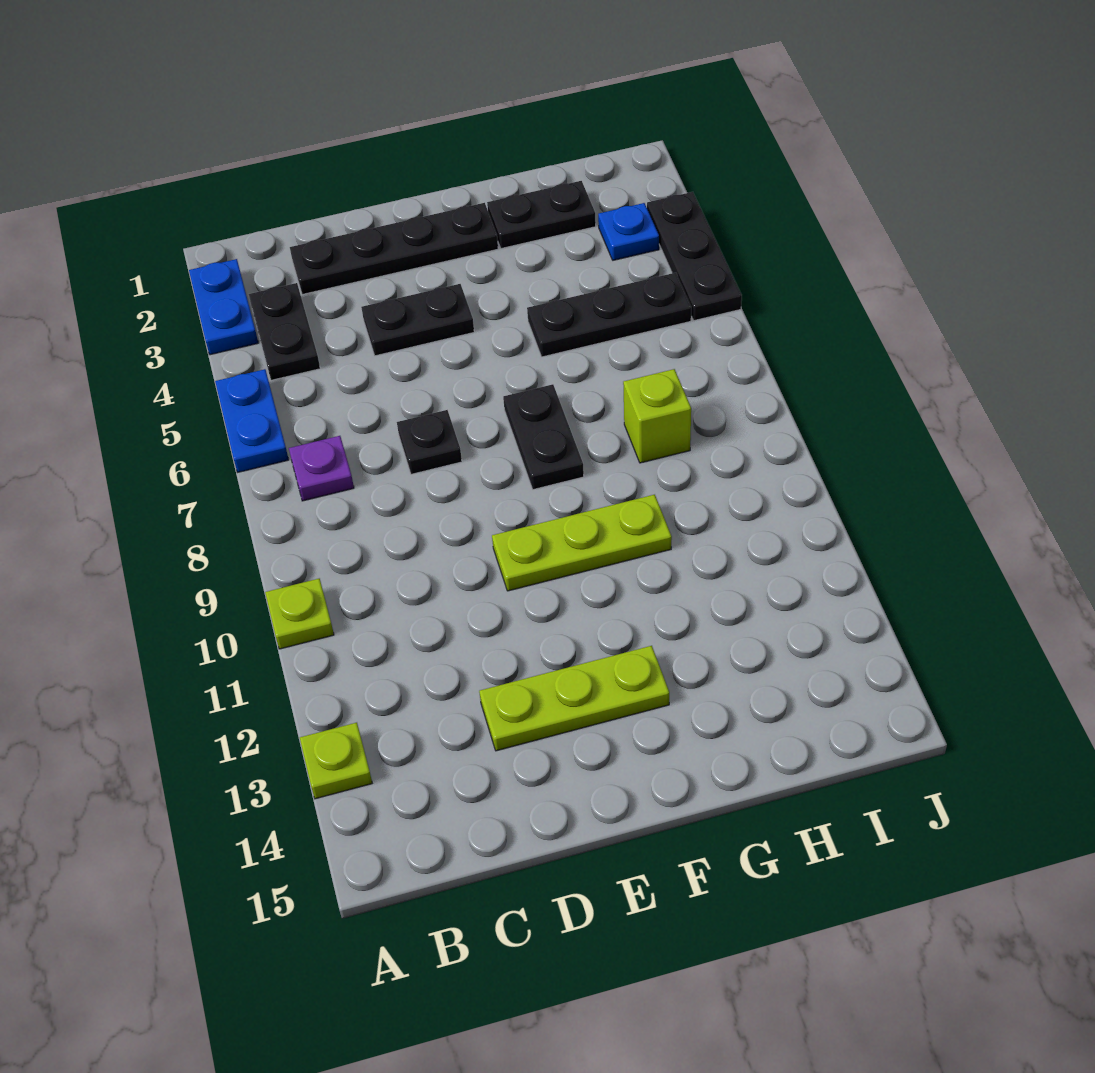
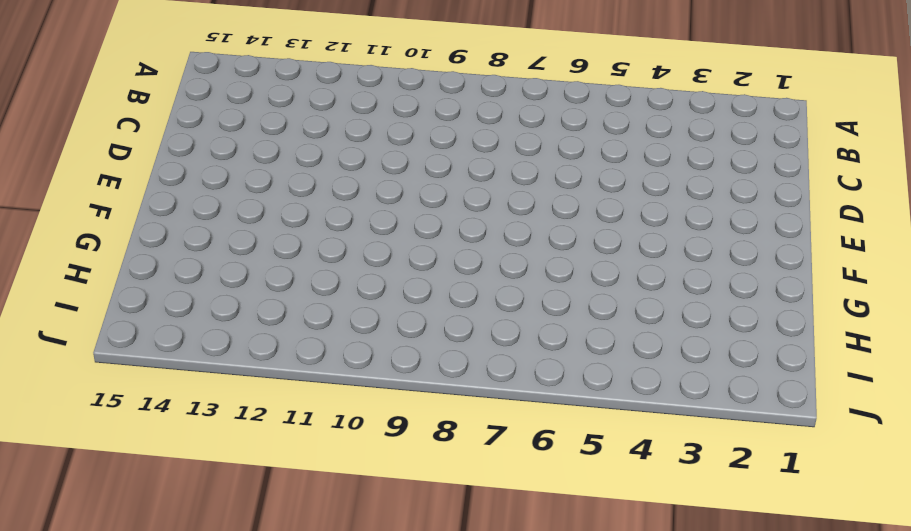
none -> blue 1x2 plate [189,259,258,355]
none -> blue 1x2 plate [215,369,289,472]
none -> lime 1x1 plate [265,579,334,649]

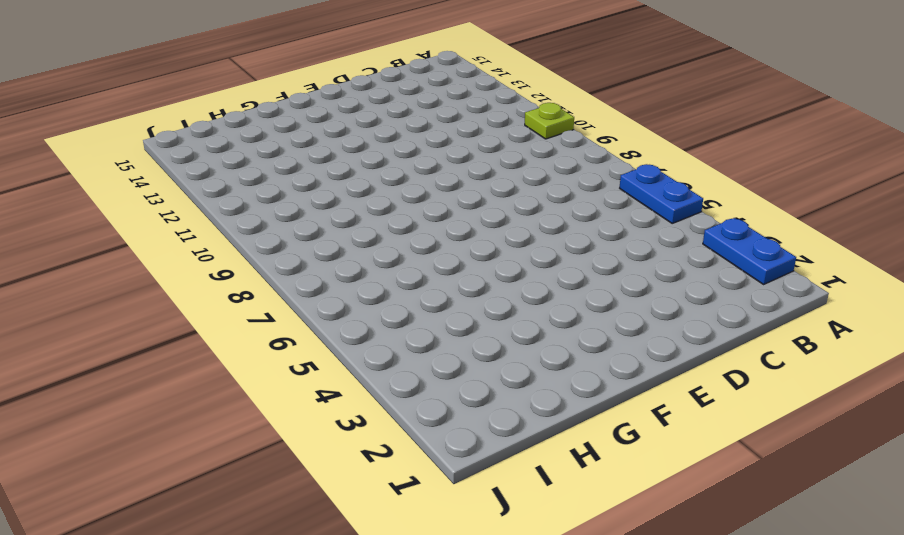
none -> lime 1x1 plate [300,723,372,799]
none -> black 1x2 plate [249,283,320,380]
none -> purple 1x1 plate [289,436,354,501]

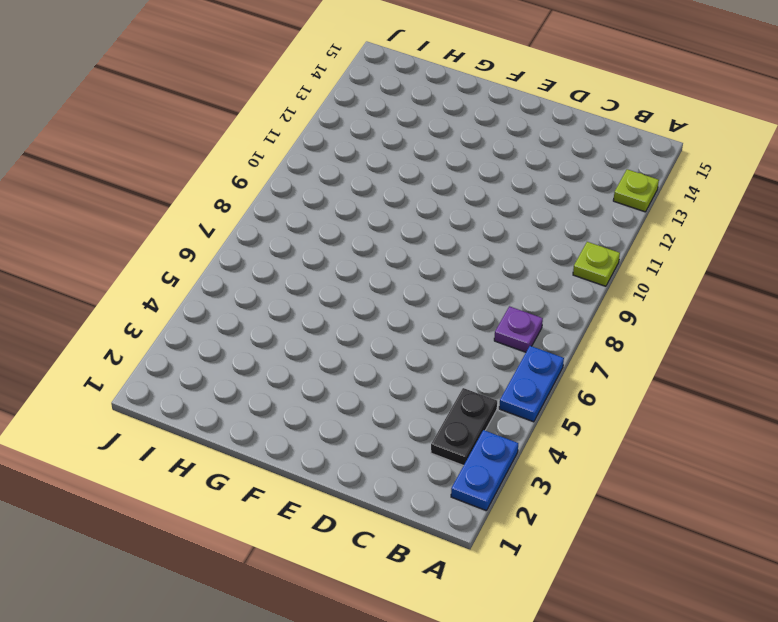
none -> black 1x4 plate [290,203,498,294]
none -> black 1x2 plate [361,284,474,356]
none -> black 1x1 plate [397,410,462,474]

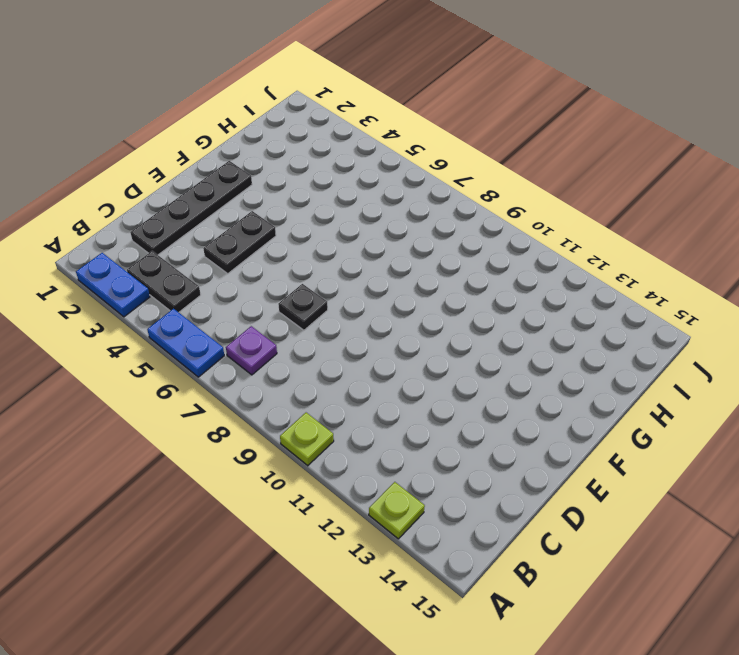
none -> lime 1x3 plate [479,646,669,751]
none -> lime 1x3 plate [492,495,672,591]
none -> black 1x2 plate [503,384,584,490]

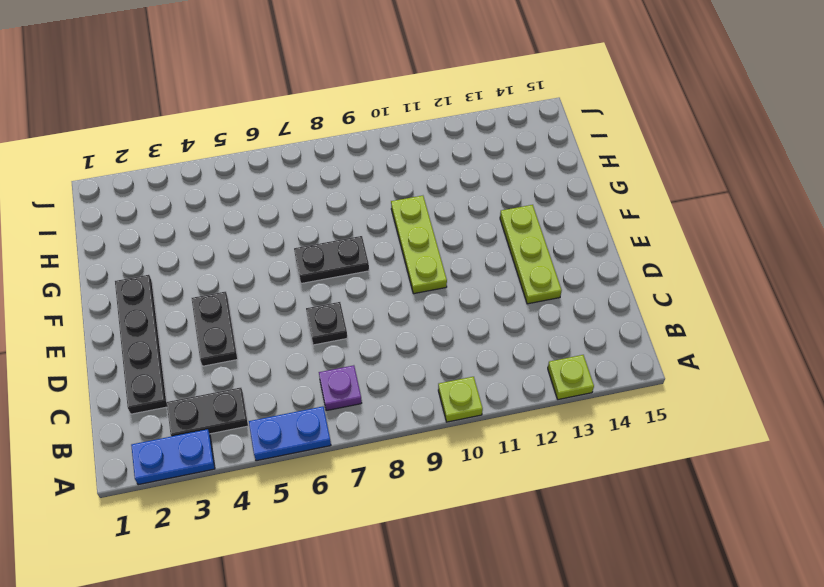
none -> black 1x2 plate [487,181,596,249]
none -> black 1x3 plate [527,273,691,357]
none -> lime 1x1 brick [623,369,691,463]

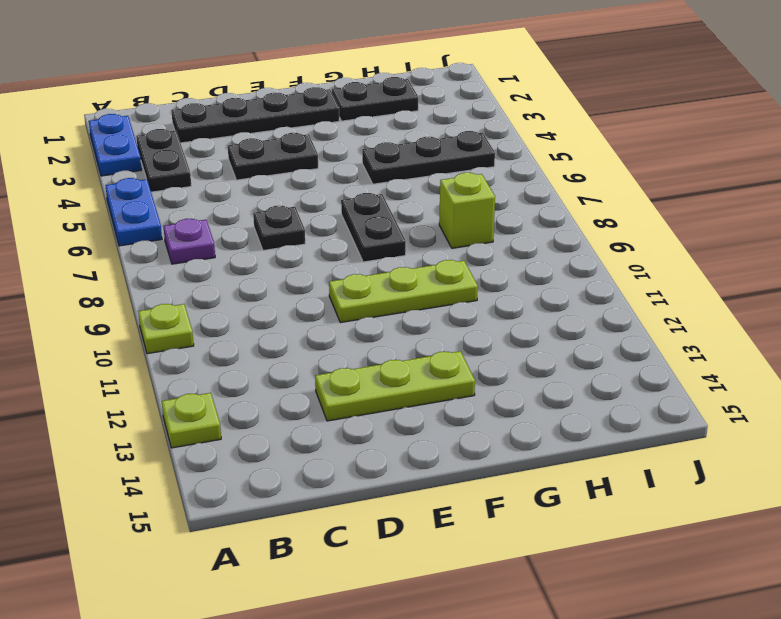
none -> blue 1x1 plate [598,203,659,260]
none -> black 1x3 plate [647,192,742,321]

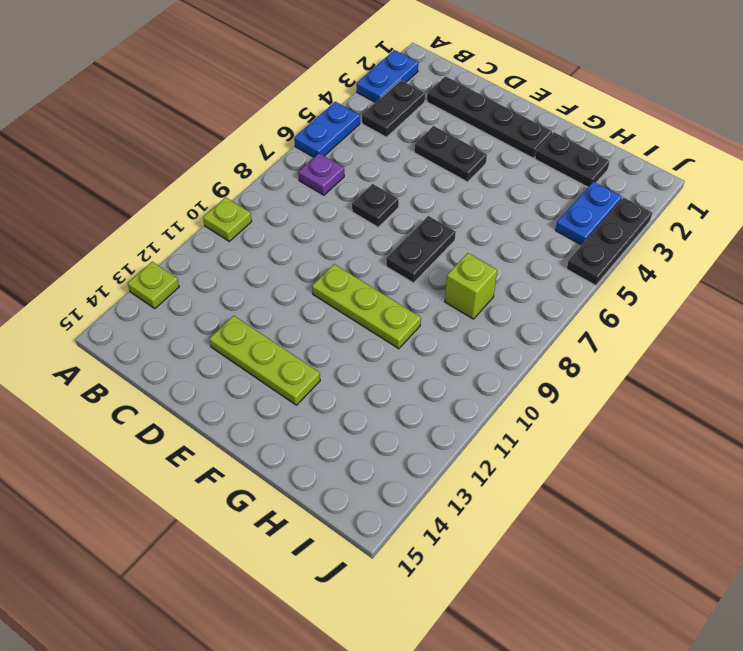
blue 1x2 plate [555,182,622,245] -> blue 1x1 plate [598,203,659,260]
none -> black 1x3 plate [527,273,691,357]

